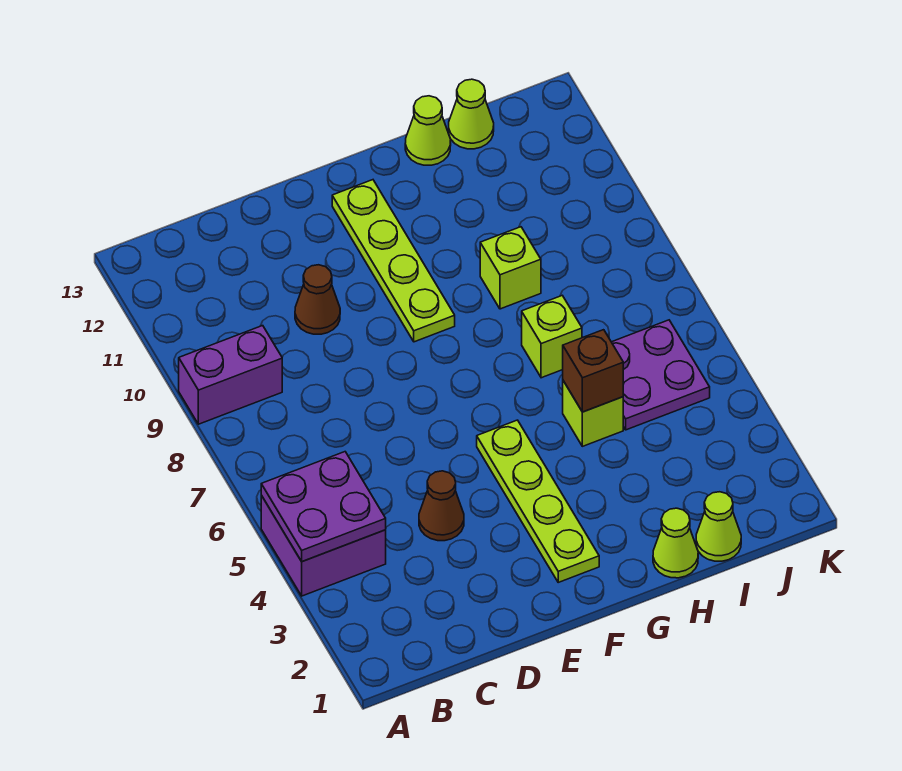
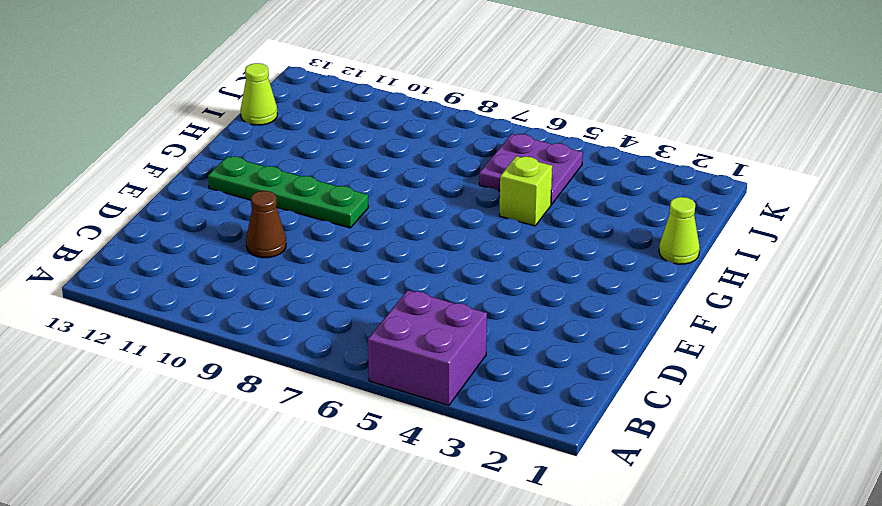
green 1x4 plate [208,156,368,228] -> lime 1x4 plate [332,180,455,342]
none -> purple 1x2 brick [179,326,282,424]
none -> brown 1x1 cone [419,471,464,541]
none -> lime 1x4 plate [477,420,599,582]

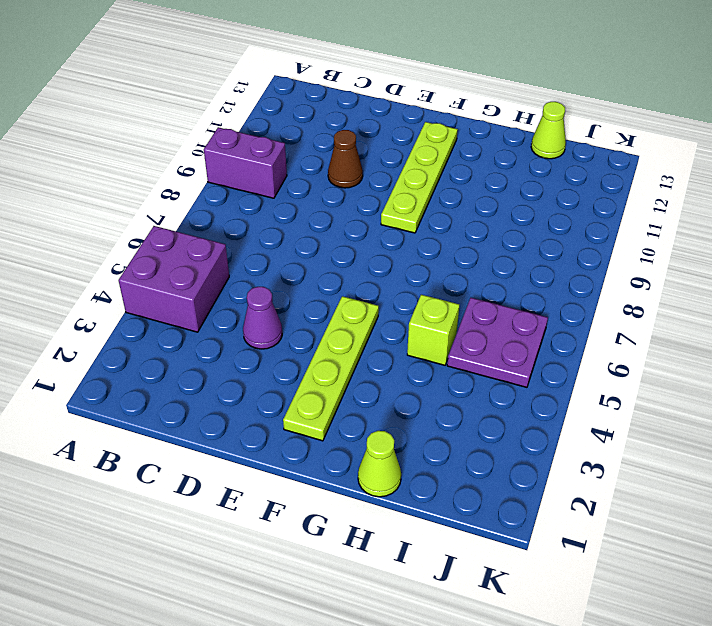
purple 1x1 cone [243,287,282,349] -> brown 1x1 cone [419,471,464,541]
none -> lime 1x1 brick [522,296,582,378]
none -> lime 1x1 brick [480,227,541,309]
none -> lime 1x1 cone [405,96,451,165]

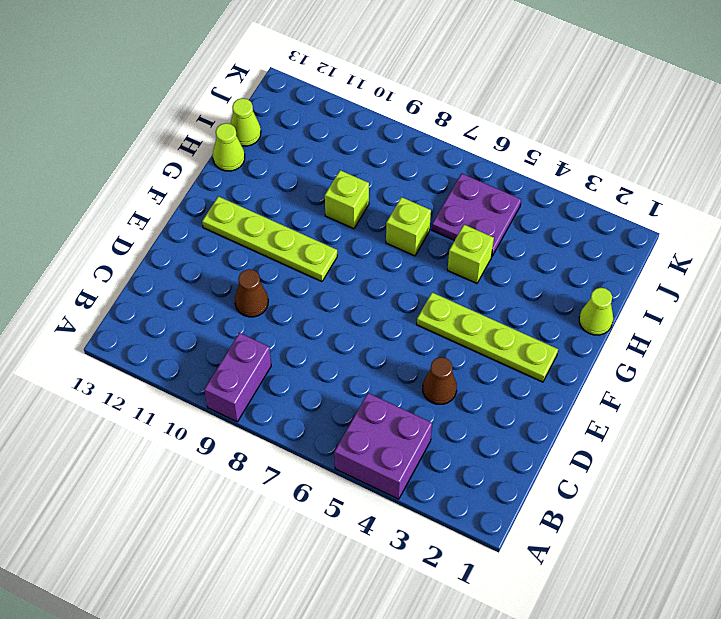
none -> lime 1x1 cone [696,492,741,561]
none -> purple 2x2 plate [261,452,386,562]
none -> brown 1x1 brick [563,330,623,412]

